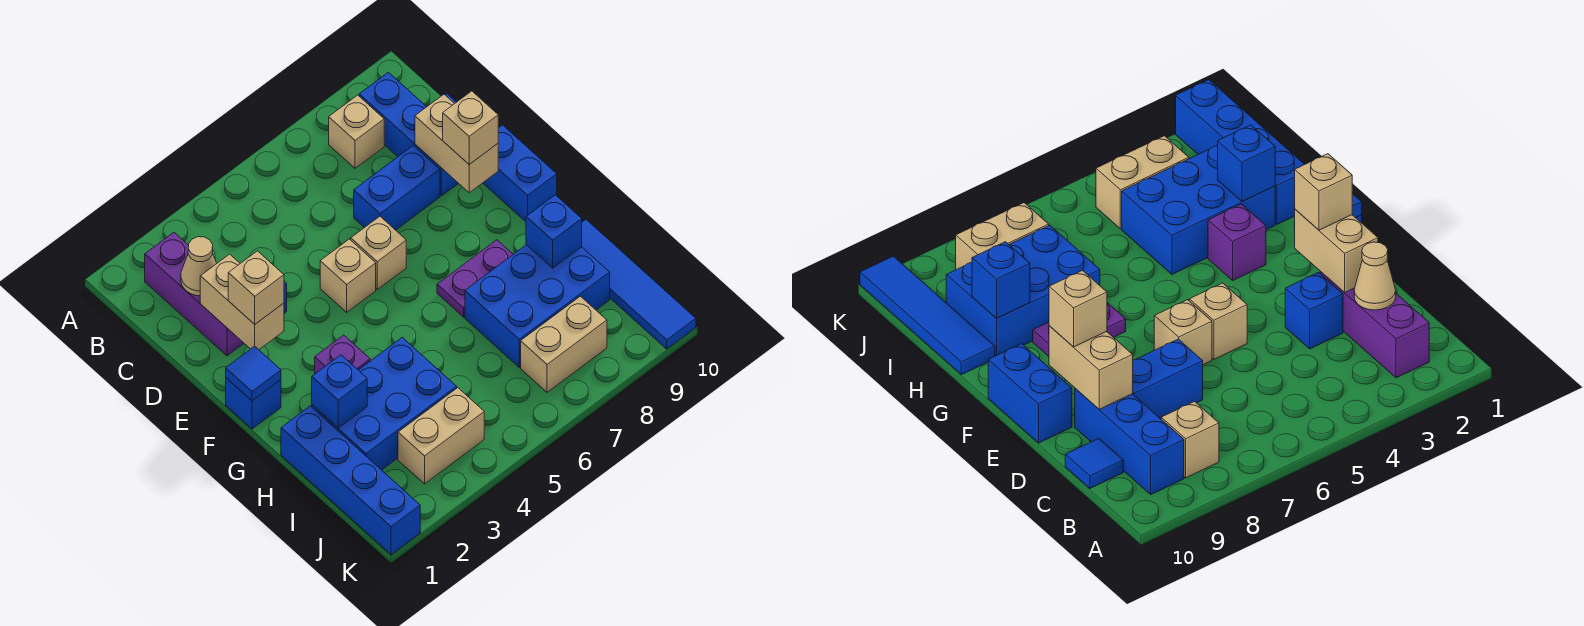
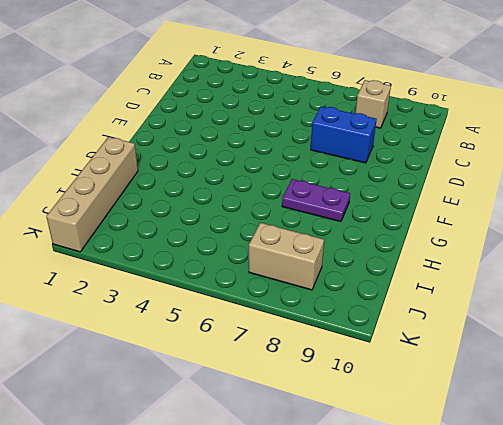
tan 1x4 brick [46,137,138,252] -> blue 1x4 brick [281,406,420,555]
none -> purple 1x3 brick [145,232,244,356]
none -> blue 1x3 brick [359,72,458,196]
none -> blue 1x1 tile [1065,438,1123,488]

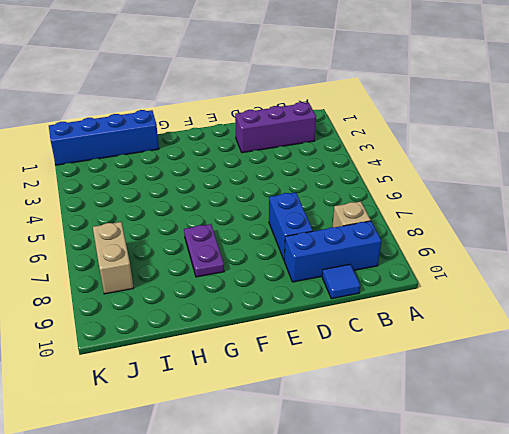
none -> blue 1x1 brick [1285,272,1343,349]
none -> tan 1x1 brick [320,239,376,312]
none -> tan 1x1 brick [351,216,406,289]

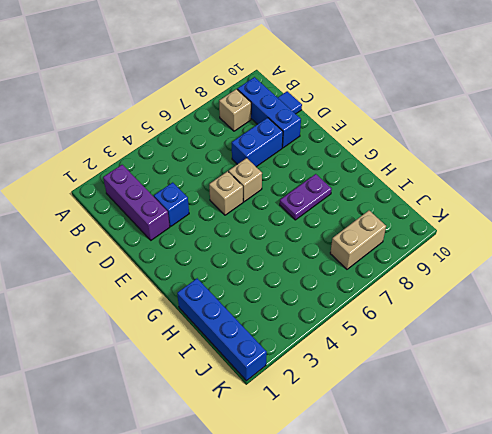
none -> blue 1x2 brick [483,125,557,222]
none -> blue 1x1 brick [226,378,281,429]
none -> purple 1x1 brick [315,335,370,374]

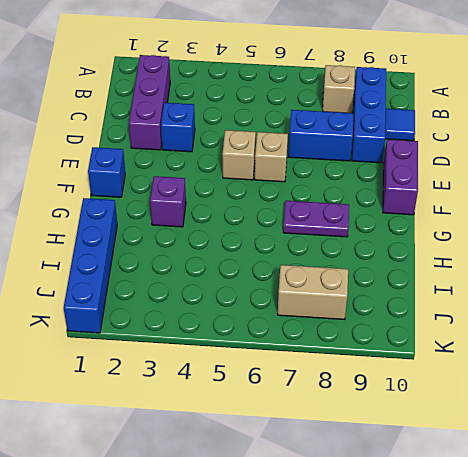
purple 1x2 brick [383,139,418,215] -> blue 1x2 brick [483,125,557,222]
none -> blue 2x3 brick [312,338,457,470]
none -> blue 2x3 brick [465,245,610,367]
none -> blue 1x4 tile [582,219,696,349]

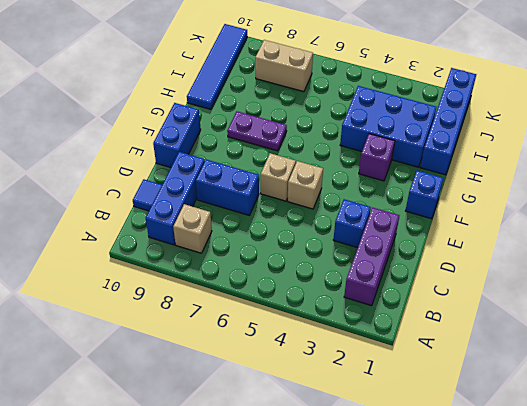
none -> blue 2x3 brick [465,245,610,367]
none -> tan 1x2 brick [398,388,484,484]
none -> tan 1x1 cone [181,237,217,296]

